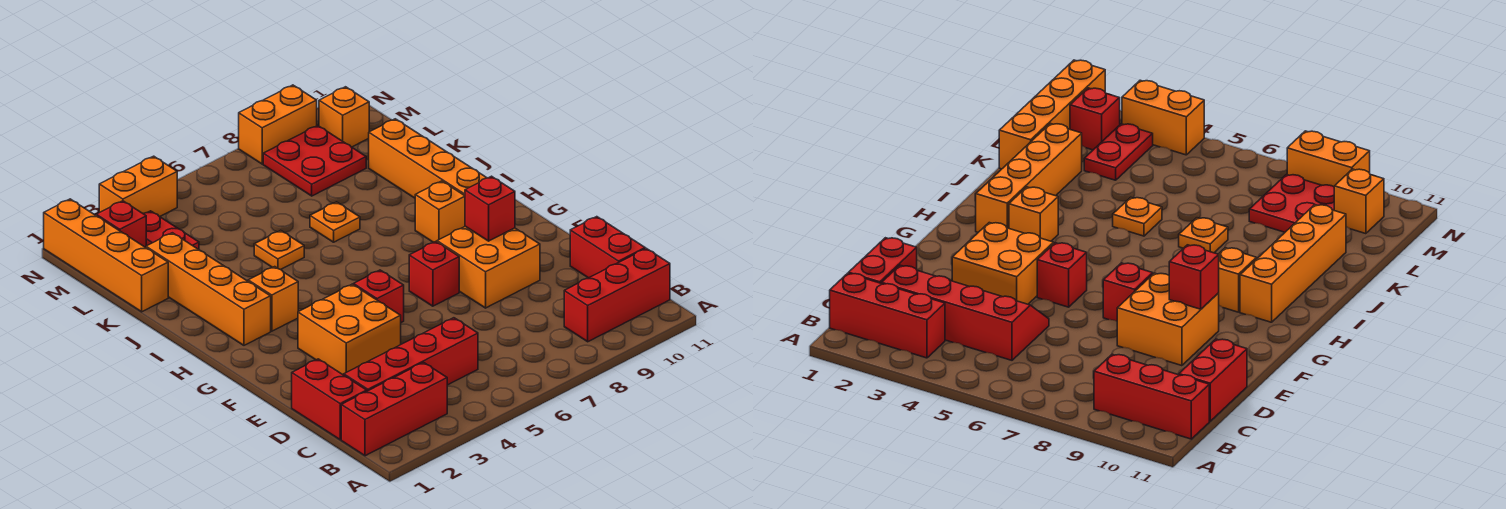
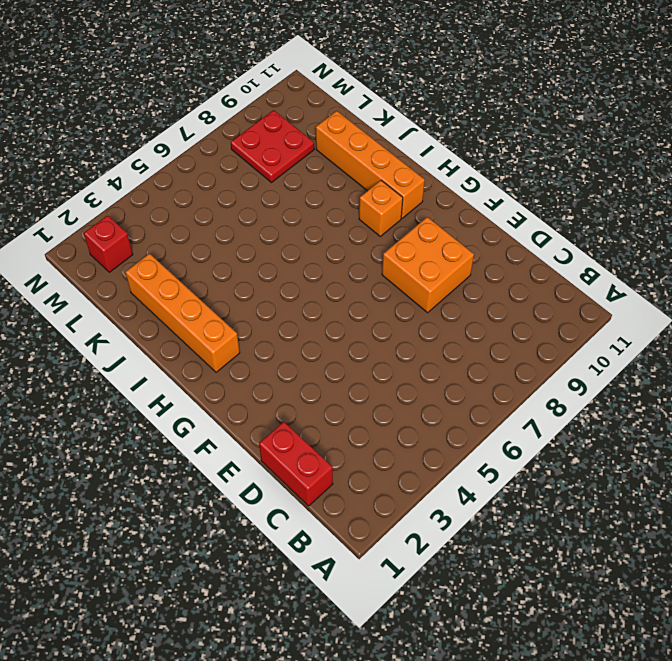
none -> red 1x3 brick [341,363,447,456]
none -> red 1x3 brick [564,248,670,342]
none -> red 2x4 slope [343,318,478,391]

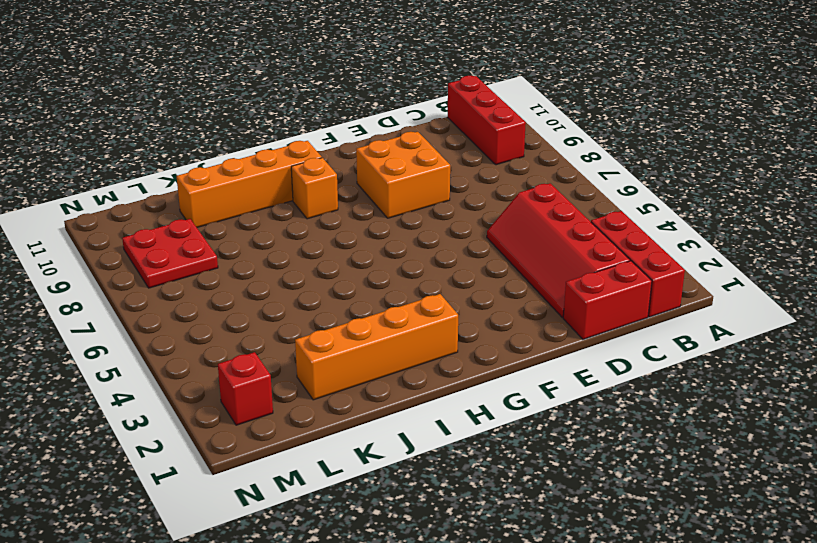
none -> red 1x2 brick [570,217,645,278]
none -> orange 2x2 brick [298,284,401,374]
none -> red 1x1 brick [354,270,404,323]

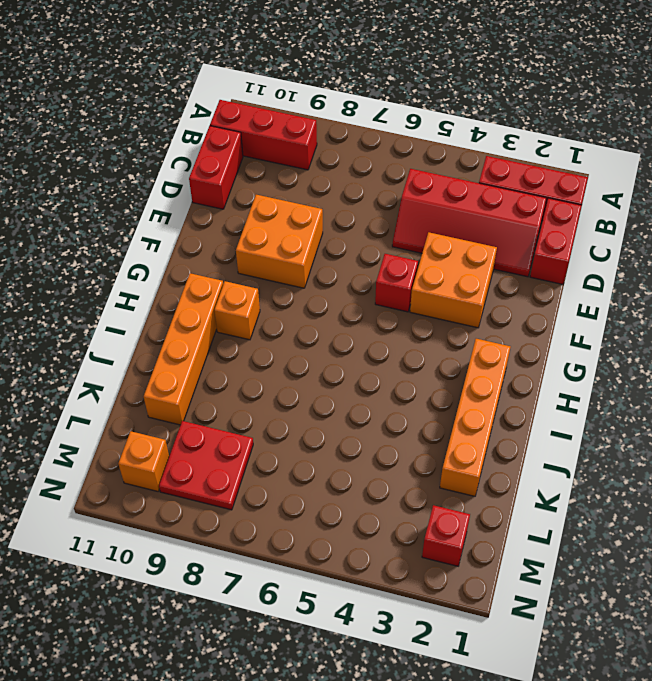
none -> red 1x1 brick [409,242,459,306]
none -> orange 1x1 brick [248,267,298,331]
none -> orange 1x1 plate [254,230,304,270]

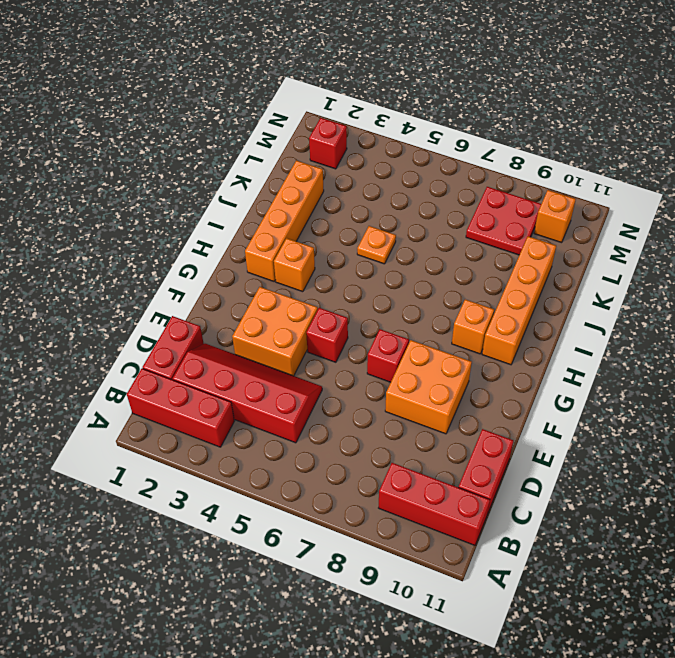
none -> orange 1x1 plate [310,202,360,242]
none -> orange 1x4 brick [44,199,168,312]
none -> red 1x2 plate [143,211,199,249]

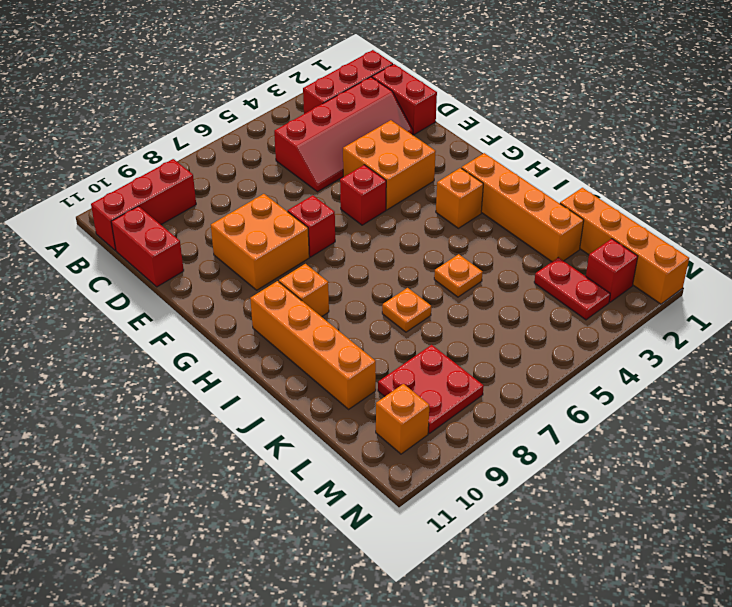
none -> orange 1x2 brick [99,156,177,217]
none -> orange 1x2 brick [239,85,317,164]
none -> red 1x1 brick [465,176,515,241]

